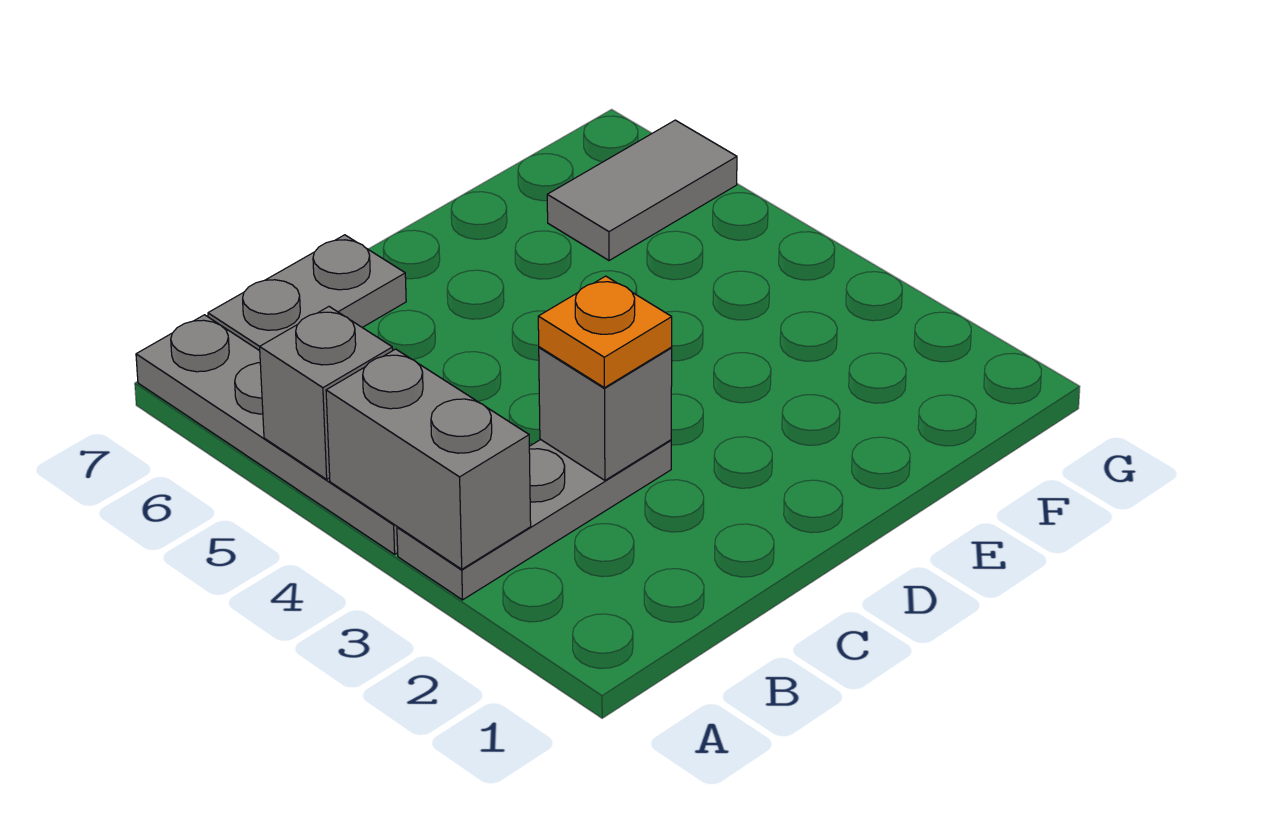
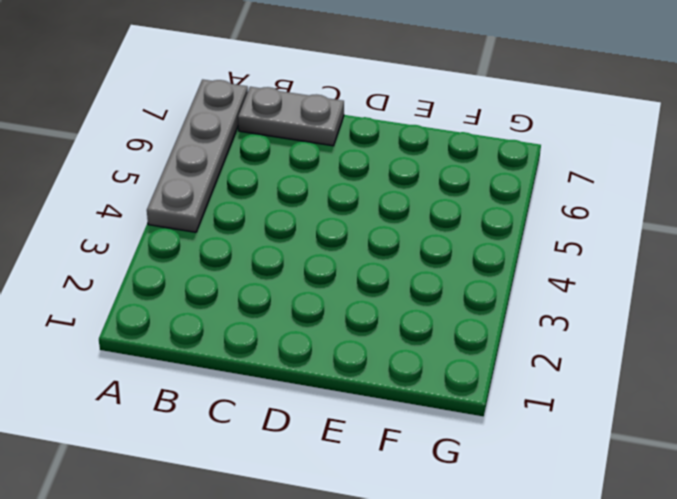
none -> grey 1x3 plate [397,440,671,600]
none -> grey 1x2 tile [547,120,737,261]

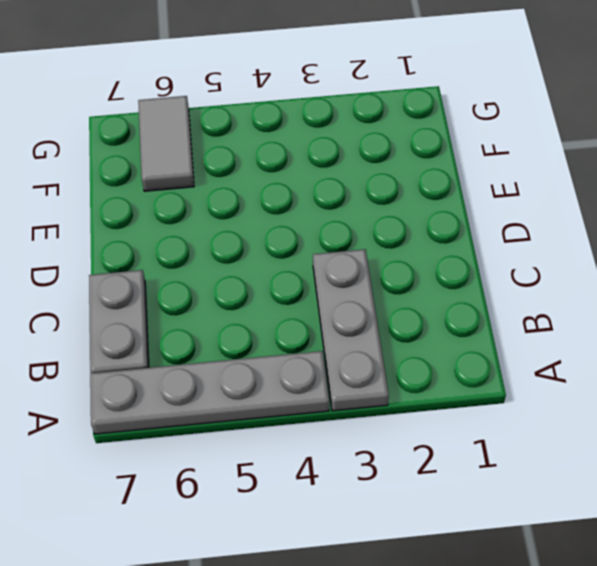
none -> grey 1x2 brick [326,349,531,569]
none -> grey 1x1 brick [260,307,393,479]

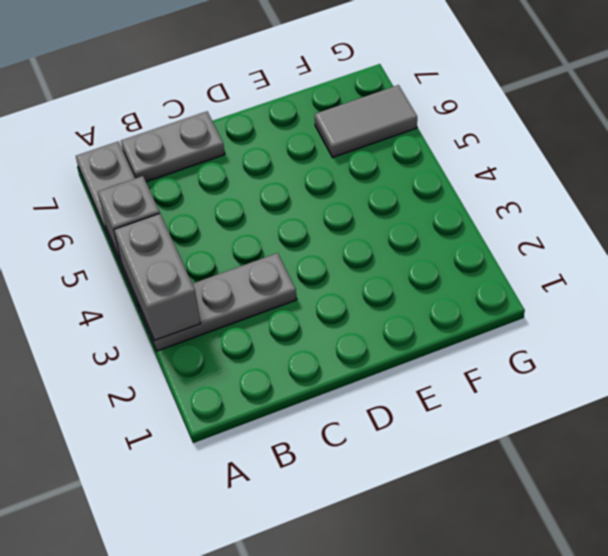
none -> grey 1x1 brick [539,347,672,480]
none -> orange 1x1 plate [538,276,672,388]

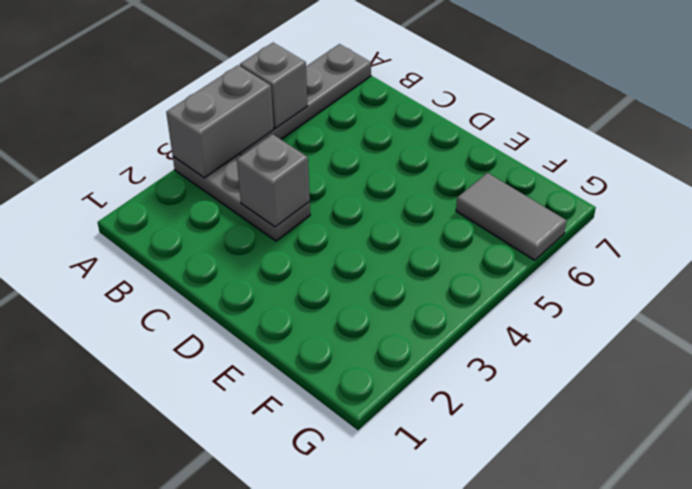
none -> grey 1x2 plate [208,235,406,351]
none -> orange 1x1 plate [538,276,672,388]

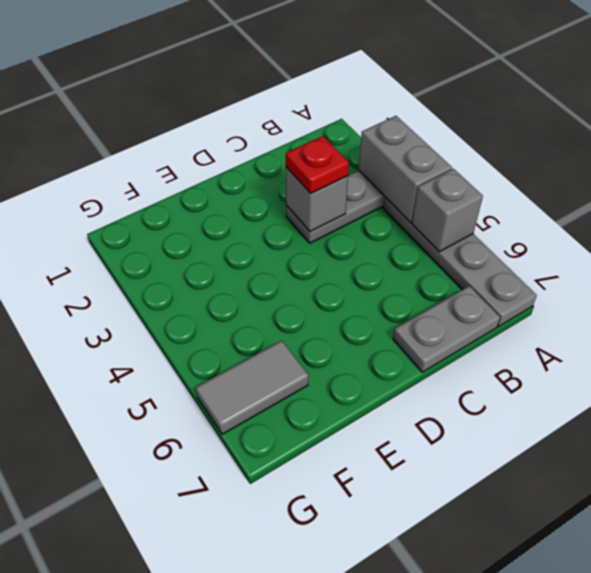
red 1x1 plate [286,136,349,193] -> orange 1x1 plate [538,276,672,388]

